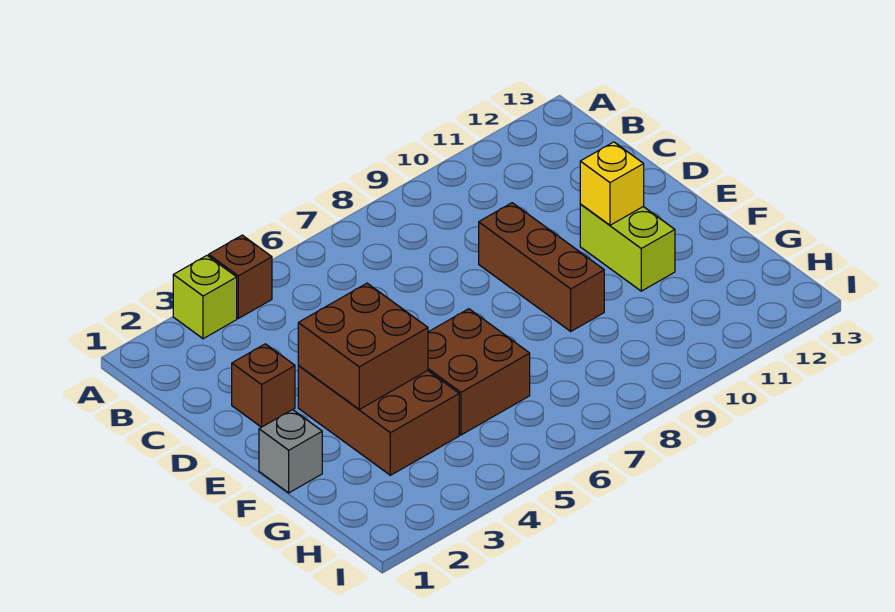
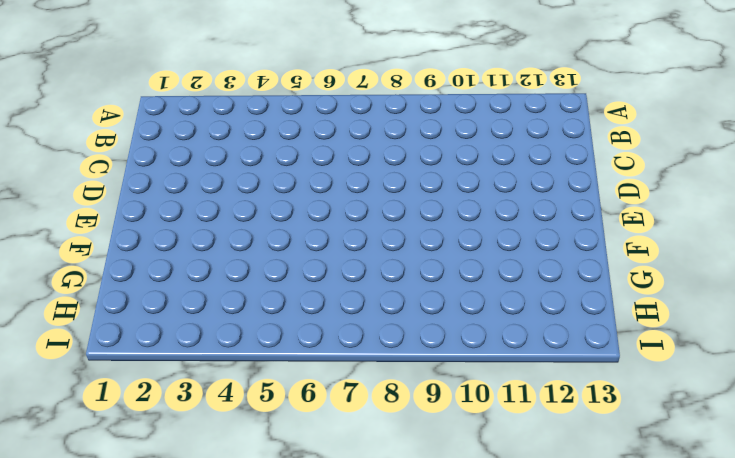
none -> lime 1x1 brick [173,256,237,339]
none -> brown 1x1 brick [209,235,272,318]

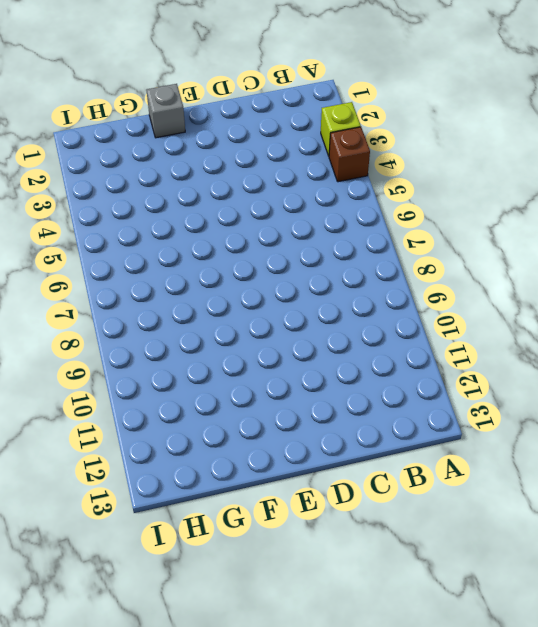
none -> brown 1x1 brick [232,344,295,427]
none -> brown 1x3 brick [479,203,604,331]

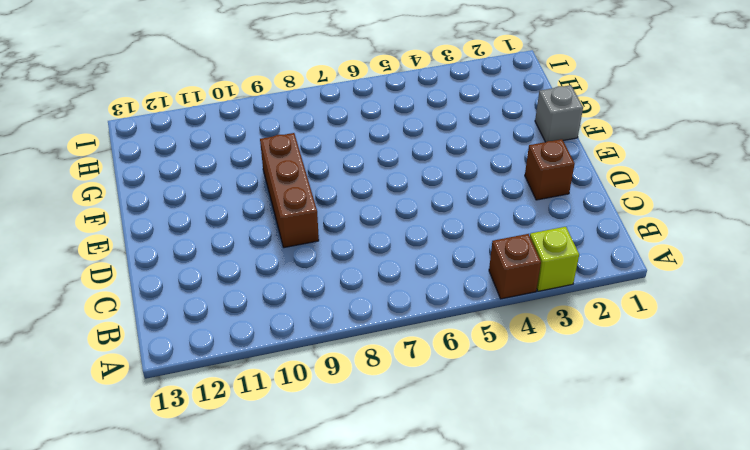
none -> brown 2x3 brick [298,366,459,475]
none -> lime 1x2 brick [580,204,675,291]

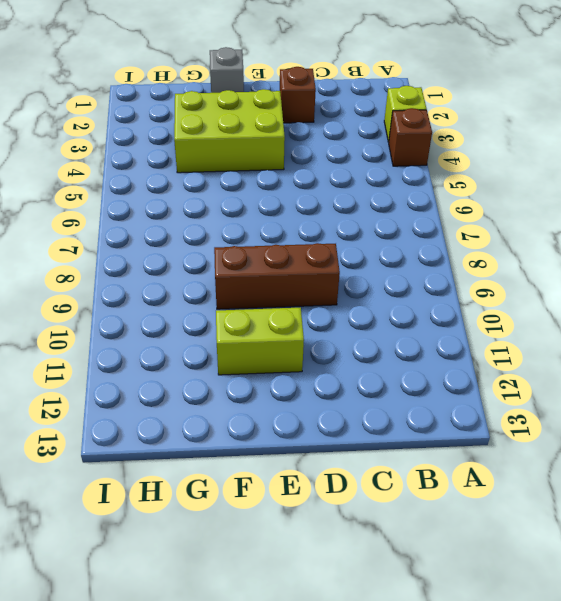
lime 2x3 brick [174,89,285,173] -> brown 2x3 brick [298,366,459,475]
none -> brown 2x2 brick [428,309,530,435]
none -> brown 2x2 brick [298,283,428,409]

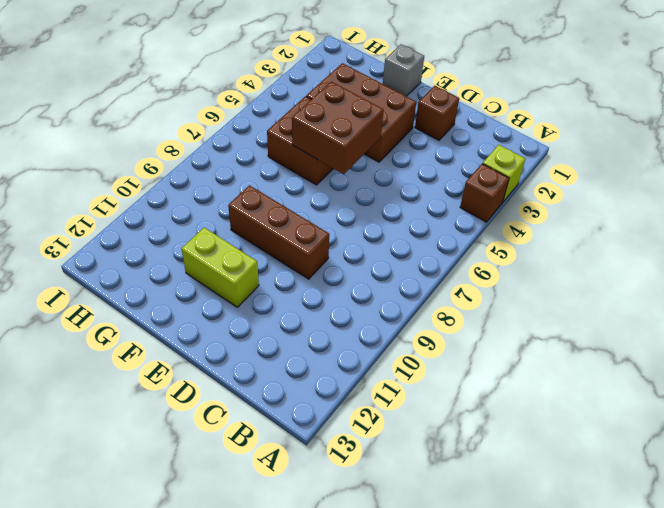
brown 2x2 brick [292,82,384,174] -> brown 2x2 brick moved to [298,283,428,409]
none -> yellow 1x1 brick [580,142,644,225]

